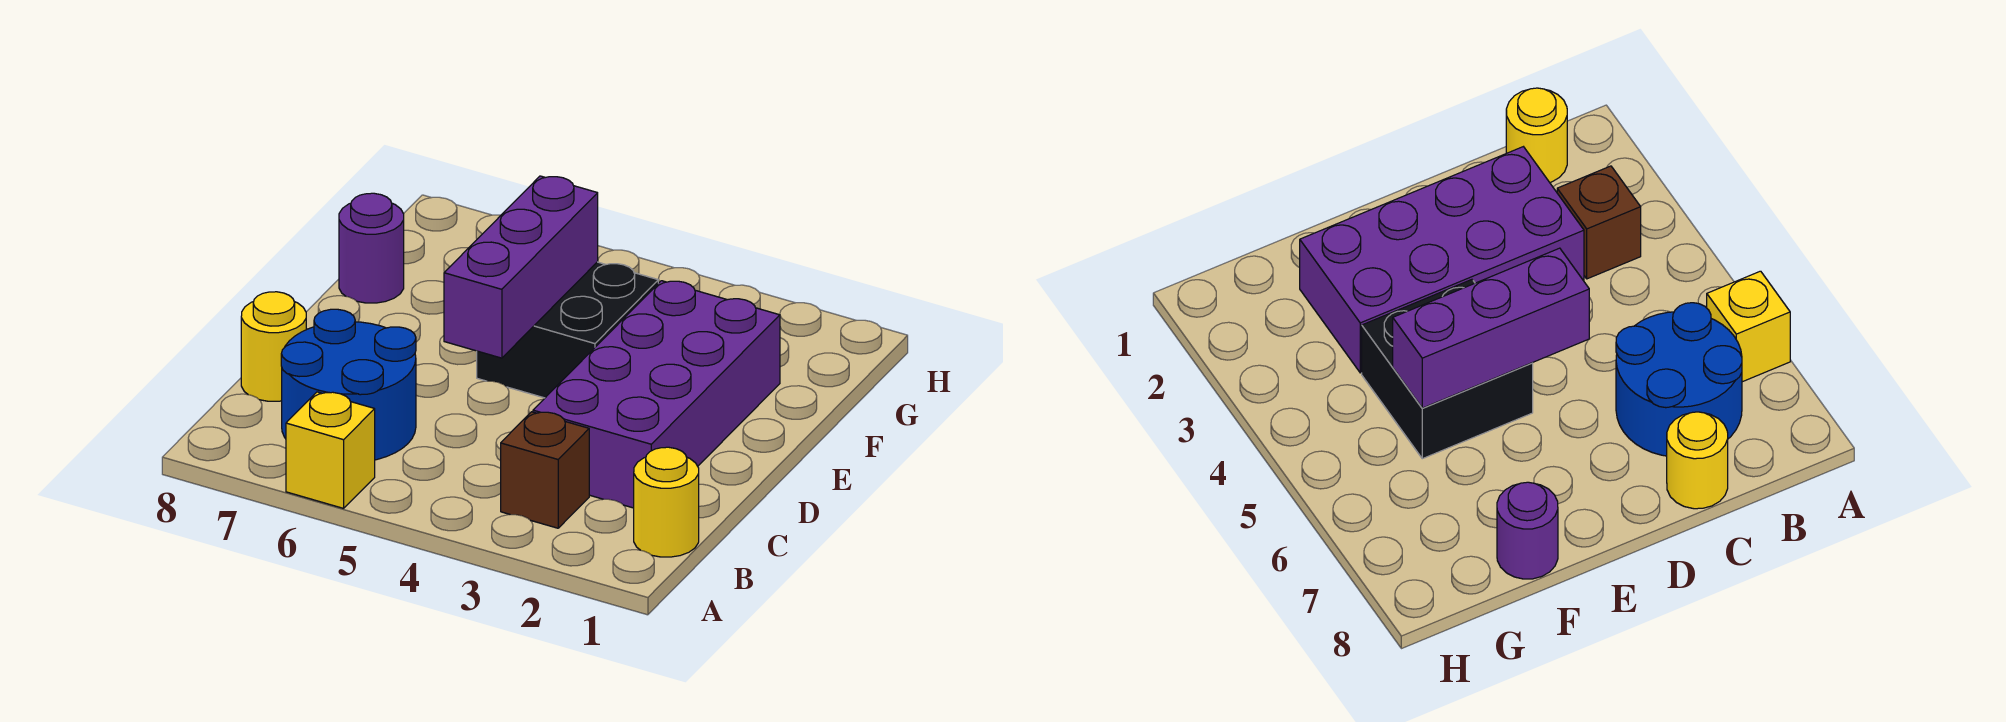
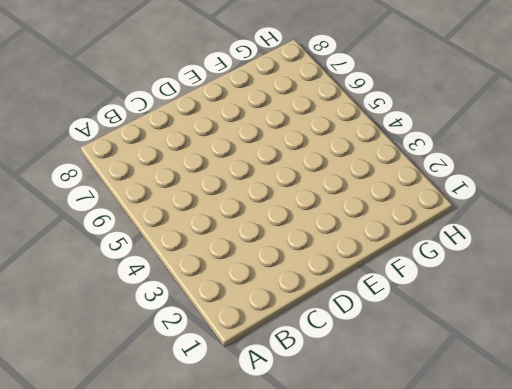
none -> yellow 1x1 brick [286,392,375,508]
none -> yellow 1x1 round brick [634,447,699,557]

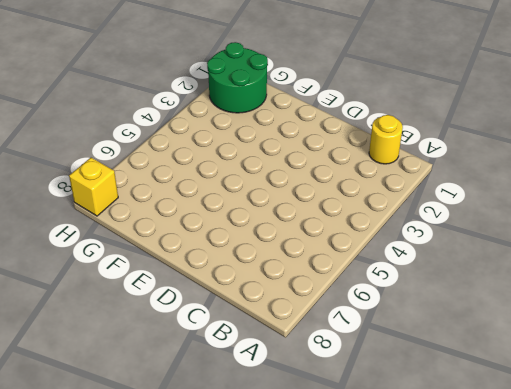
green 2x2 round brick [207,42,268,113] -> none
yellow 1x1 brick [69,158,118,216] -> yellow 1x1 brick moved to [286,392,375,508]
none -> brown 1x1 brick [501,412,589,528]
none -> blue 2x2 round brick [281,309,416,460]

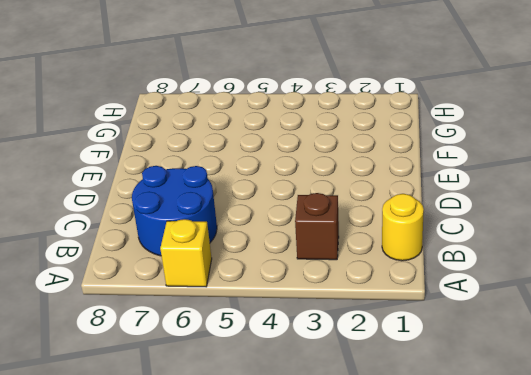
none -> purple 2x4 brick [533,281,780,508]
none -> yellow 1x1 round brick [241,292,306,401]

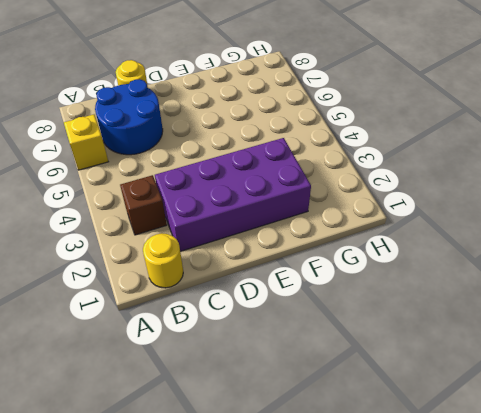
none -> black 2x2 brick [477,262,658,398]
none -> purple 1x1 round brick [339,193,404,303]

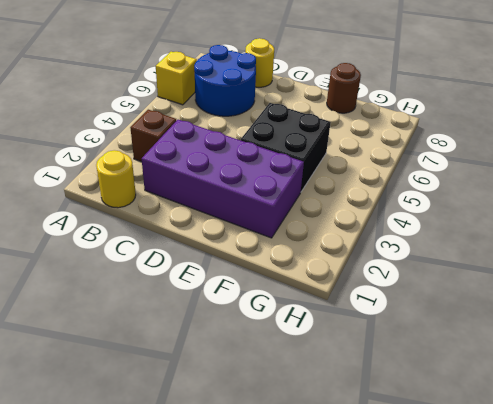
brown 1x1 round brick [327,63,361,113] -> purple 1x1 round brick [339,193,404,303]
none -> purple 1x3 brick [444,176,598,358]

